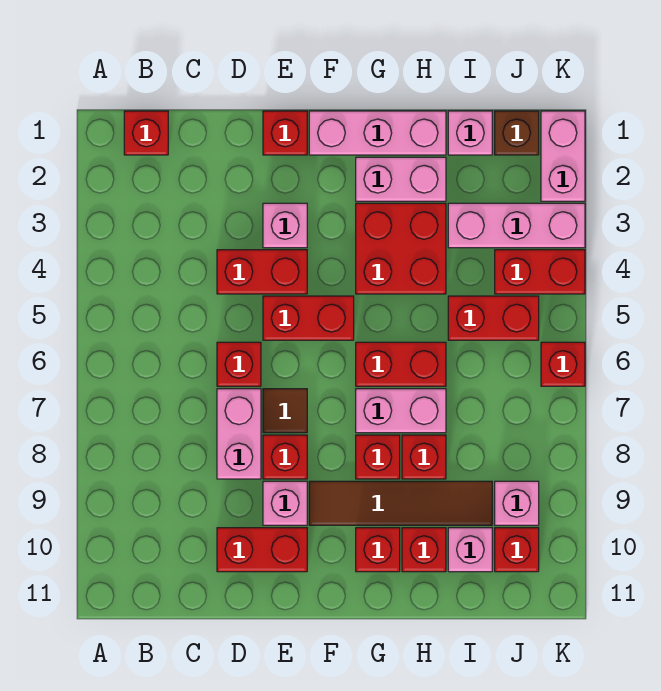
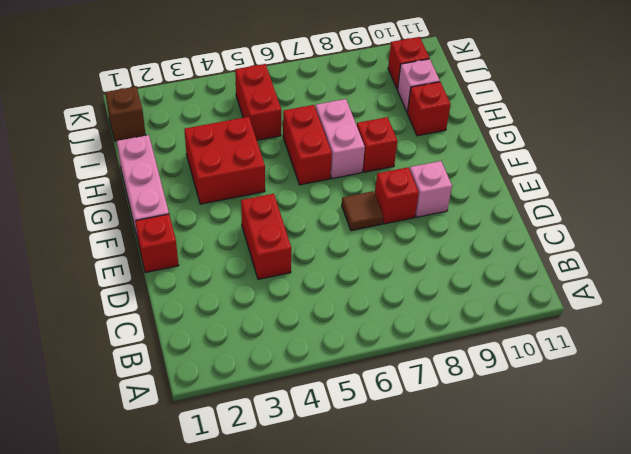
none -> red 1x1 brick [124,111,168,155]
none -> red 1x1 brick [217,342,261,386]
none -> pink 1x2 brick [217,389,261,479]
none -> red 1x2 brick [217,528,307,572]

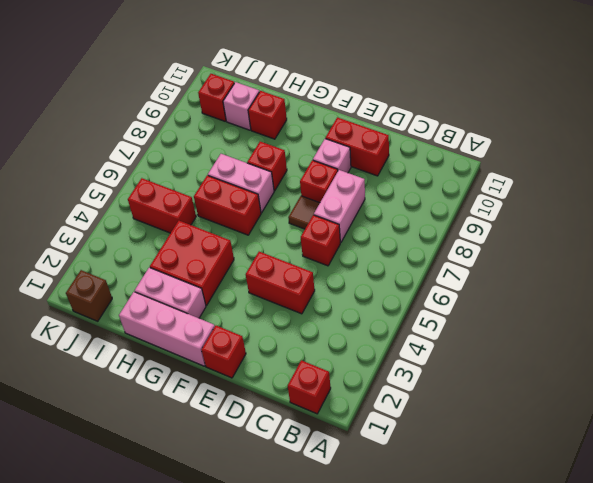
none -> pink 1x1 brick [263,203,307,248]
none -> red 1x2 brick [263,296,354,340]
none -> brown 1x4 tile [309,481,492,525]
none -> red 1x1 brick [356,528,400,572]

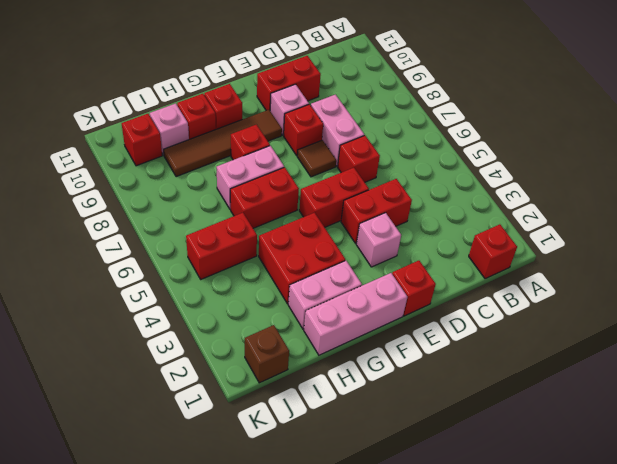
none -> red 1x1 brick [402,435,446,479]
none -> pink 1x1 brick [448,111,492,155]
none -> pink 1x3 brick [448,203,585,248]
none -> red 1x2 brick [495,250,585,294]

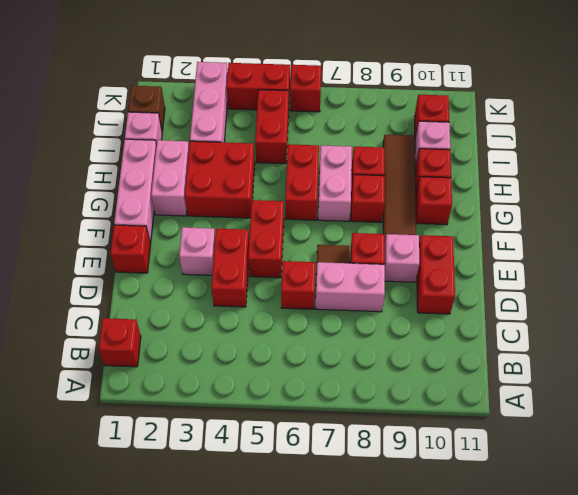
red 1x2 brick [227,63,290,110] -> red 1x2 brick turned to [495,250,585,294]
none -> pink 1x1 brick [495,481,539,525]
none -> pink 1x2 brick [541,111,585,201]

